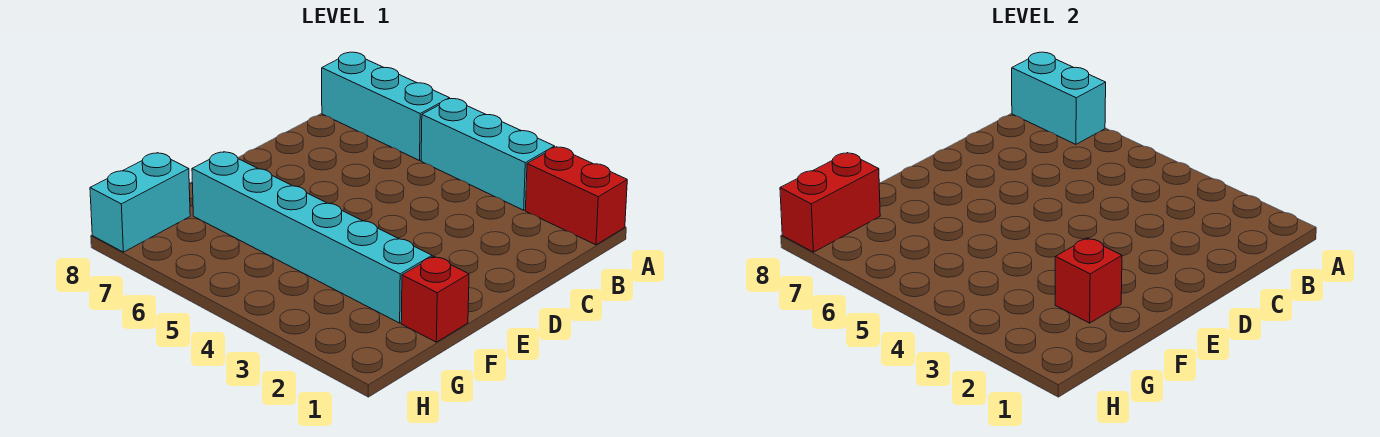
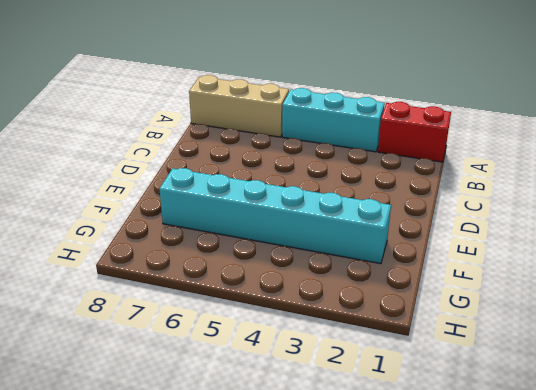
tan 1x3 brick [189,75,289,137] -> cyan 1x3 brick [322,52,450,160]
none -> red 1x1 brick [401,256,469,342]
none -> cyan 1x2 brick [90,153,190,252]

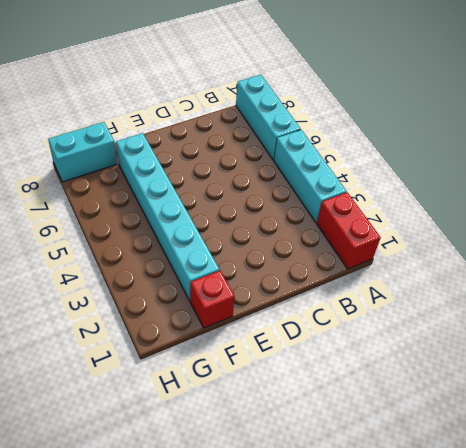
none -> cyan 1x2 brick [1012,52,1106,144]
none -> red 1x1 brick [1055,238,1122,323]

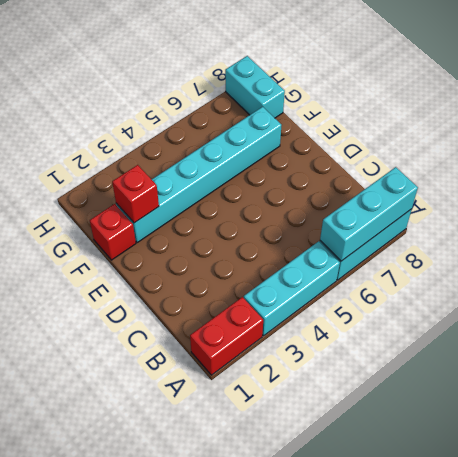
cyan 1x3 brick [320,167,418,261] -> cyan 1x2 brick [1012,52,1106,144]
none -> red 1x2 brick [780,153,880,252]

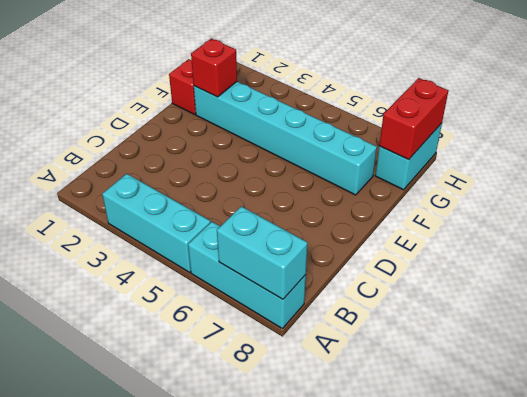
none -> red 1x2 brick [525,147,627,245]

